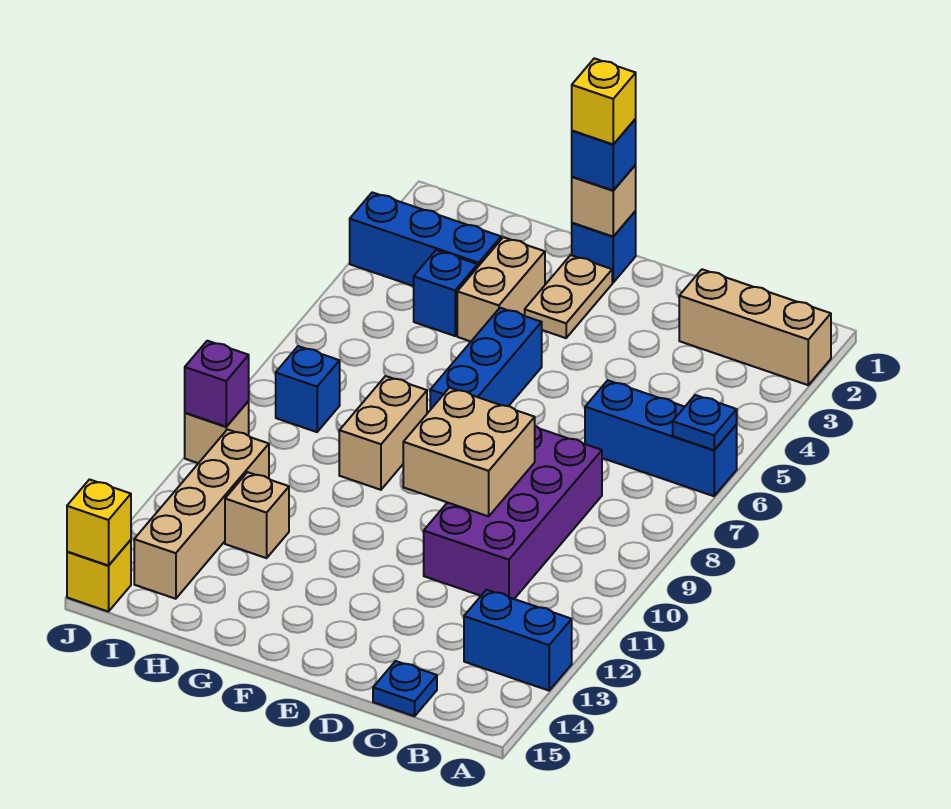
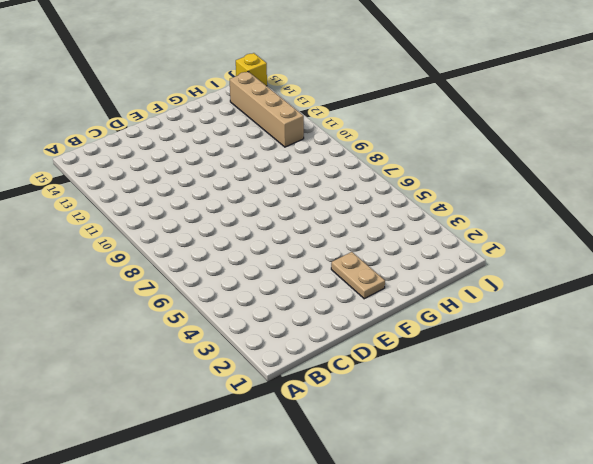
none -> tan 1x3 brick [679,269,831,385]
none -> blue 1x3 brick [585,380,737,496]
none -> blue 1x2 brick [464,590,572,691]

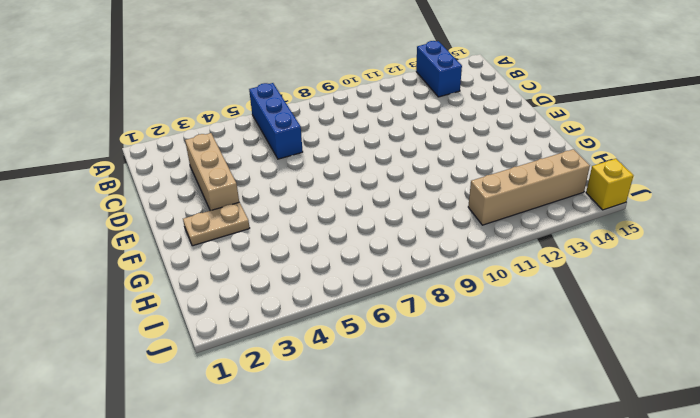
tan 1x3 brick [185,133,239,211] -> tan 1x3 brick moved to [679,269,831,385]
none -> purple 2x4 brick [424,426,602,599]
none -> blue 1x1 plate [373,661,437,716]
none -> blue 1x1 brick [572,211,636,283]

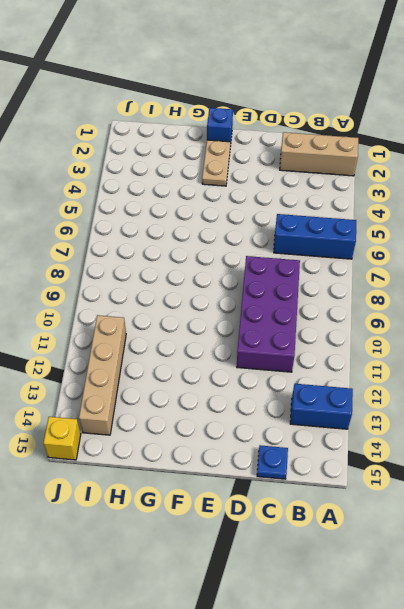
none -> blue 1x3 brick [430,308,542,410]
none -> tan 1x2 brick [457,237,545,341]
none -> tan 1x2 brick [339,376,427,490]

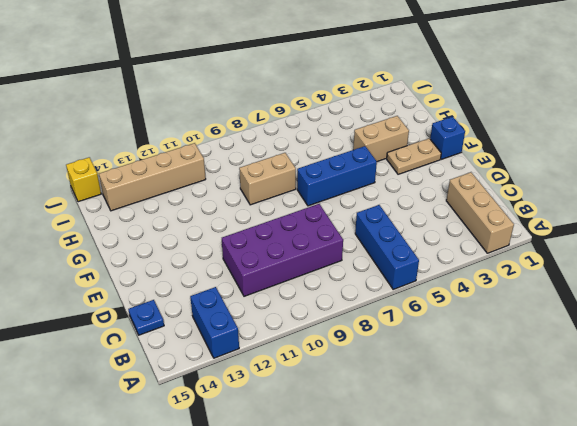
none -> blue 1x3 brick [350,192,501,286]
none -> blue 1x1 brick [414,250,478,336]
none -> tan 1x1 brick [225,472,289,558]

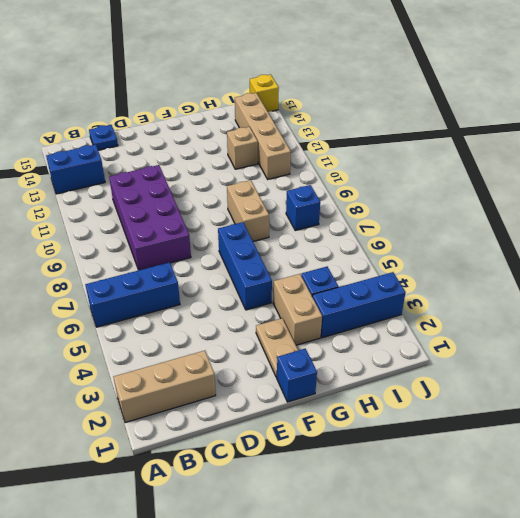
none -> tan 1x1 brick [185,401,249,463]
none -> blue 1x1 plate [673,395,737,450]
none -> tan 2x2 brick [403,388,535,516]

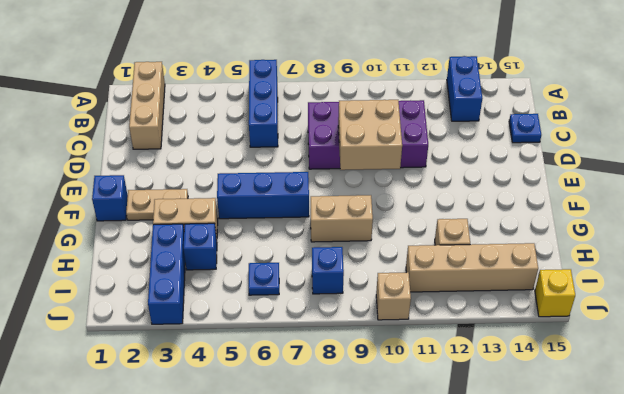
blue 1x1 plate [249,263,279,295] -> blue 1x1 plate moved to [673,395,737,450]
none -> tan 1x1 brick [572,165,636,237]
none -> purple 1x1 brick [185,341,249,427]
none -> yellow 1x1 brick [67,480,131,566]

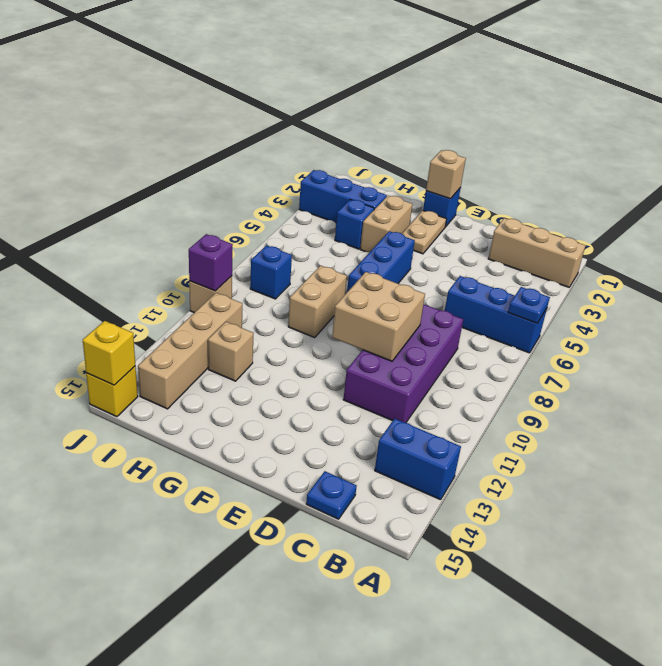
none -> blue 1x1 brick [572,119,636,190]
none -> yellow 1x1 brick [572,58,636,144]

